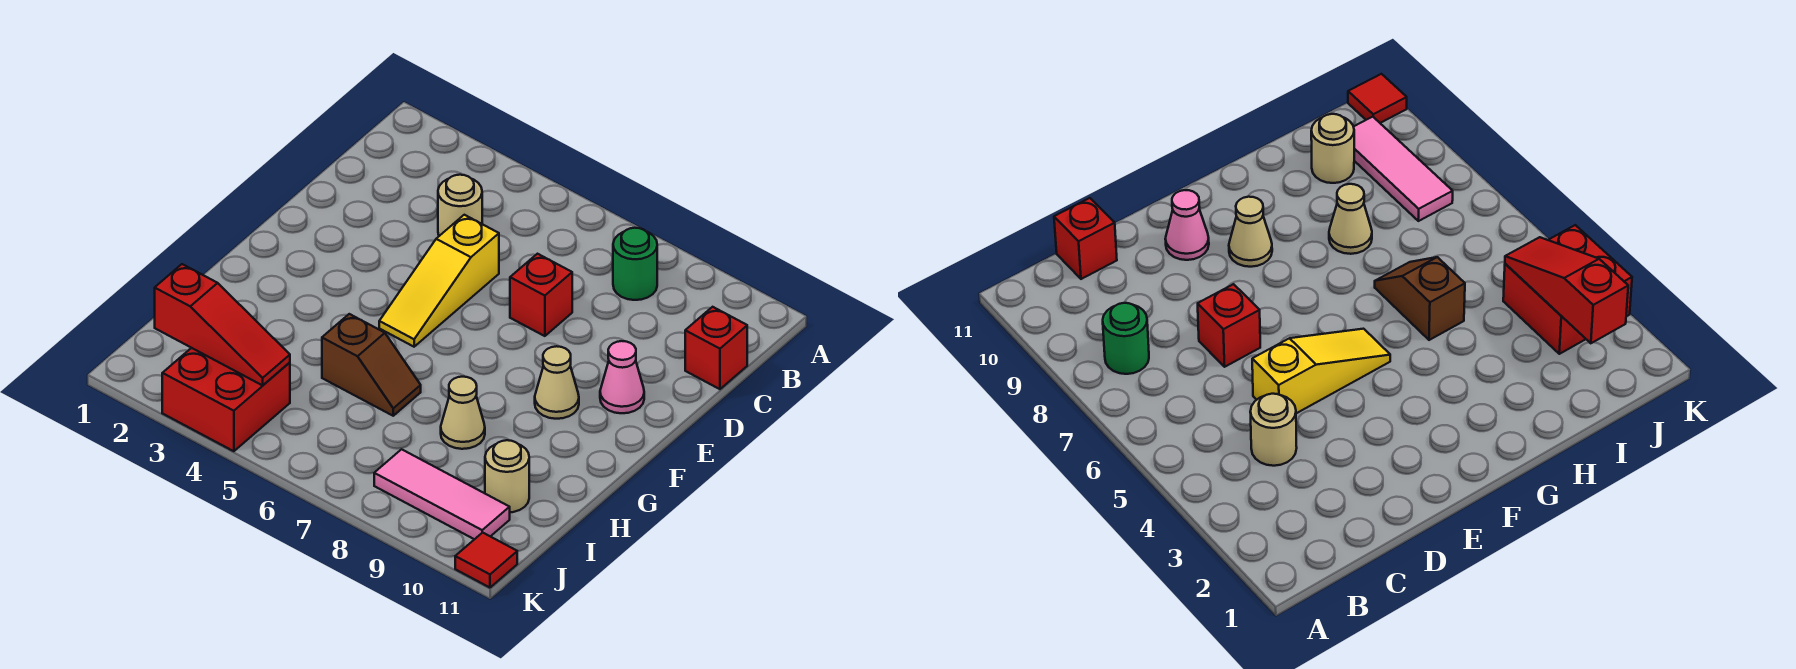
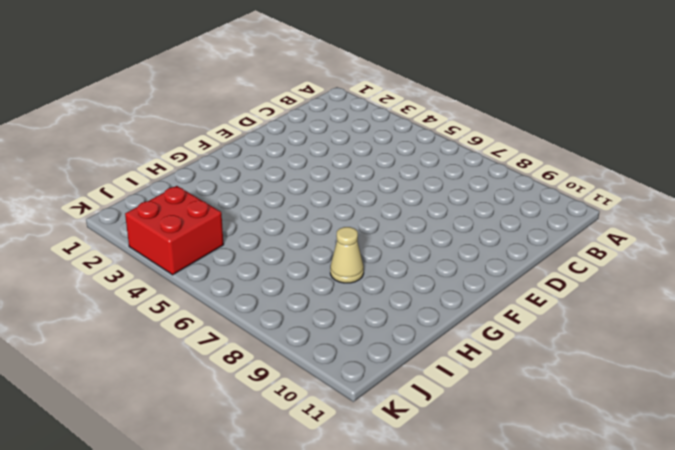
none -> green 1x1 round brick [613,228,657,300]
none -> tan 1x1 round brick [438,175,482,236]
none -> red 1x1 brick [685,307,747,389]

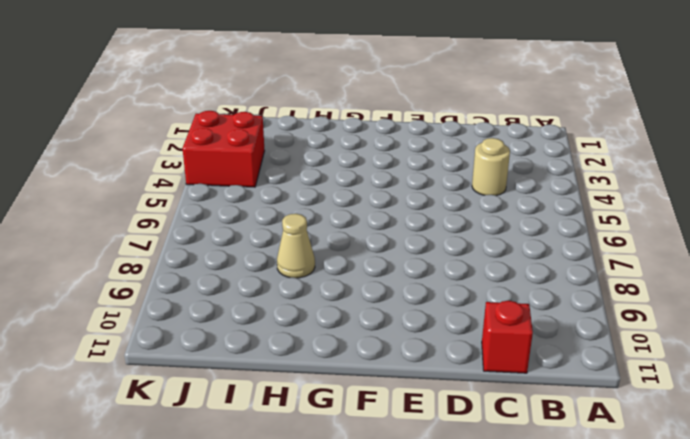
none -> green 1x1 round brick [613,228,657,300]
none -> yellow 1x3 slope [379,215,499,347]
none -> red 1x1 brick [510,254,572,336]

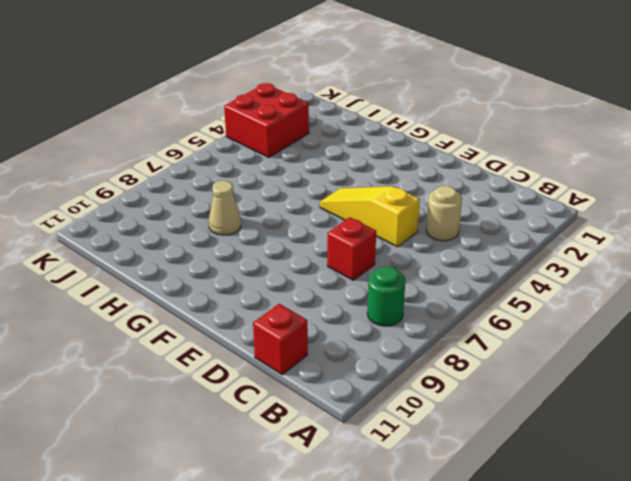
none -> pink 1x1 cone [600,341,644,413]
none -> tan 1x1 cone [535,346,579,419]
none -> brown 1x2 slope [322,314,421,416]

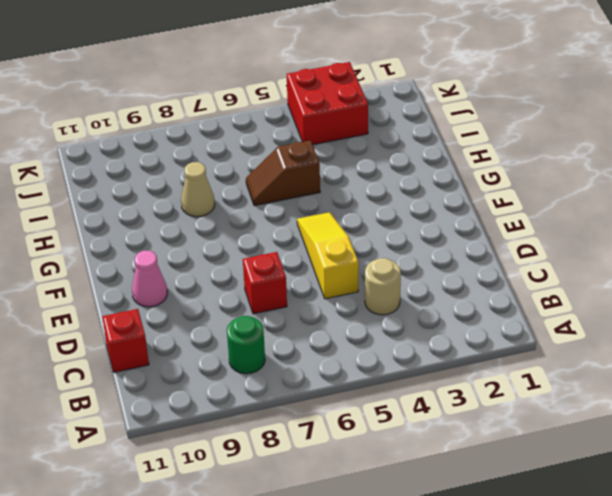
none -> tan 1x1 cone [535,346,579,419]
none -> tan 1x1 round brick [485,440,529,512]
none -> pink 1x3 tile [374,449,510,539]

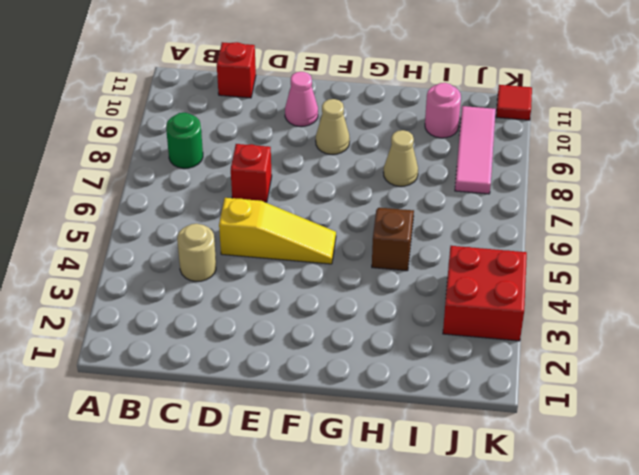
pink 1x1 round brick [425,83,461,138] -> tan 1x1 round brick [485,440,529,512]
none -> red 1x3 slope [155,264,290,385]

